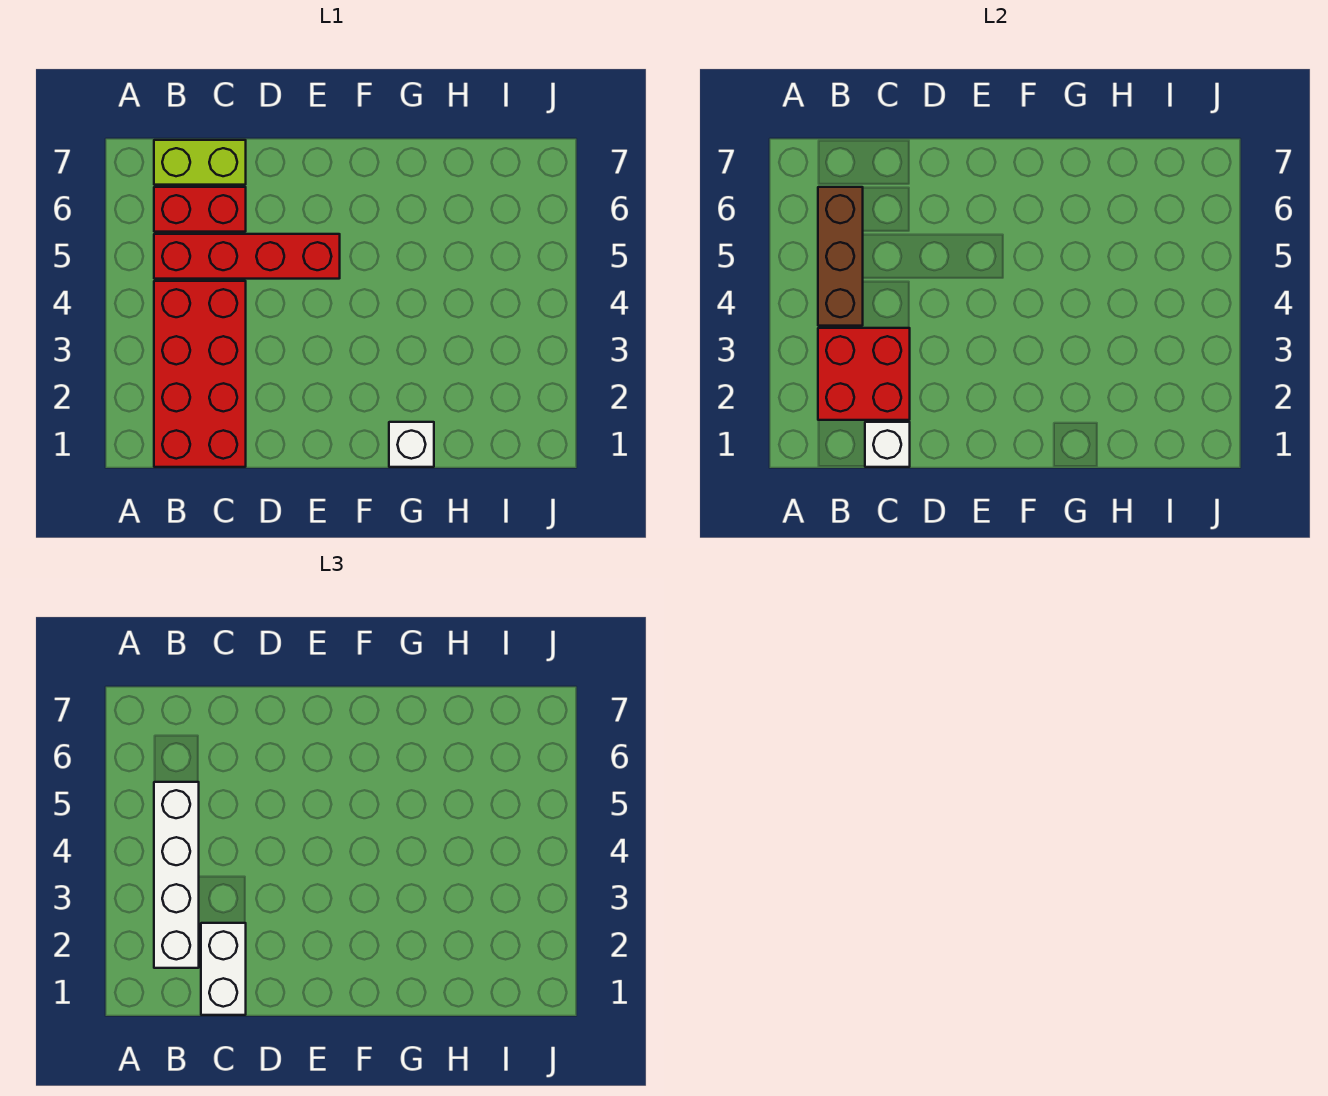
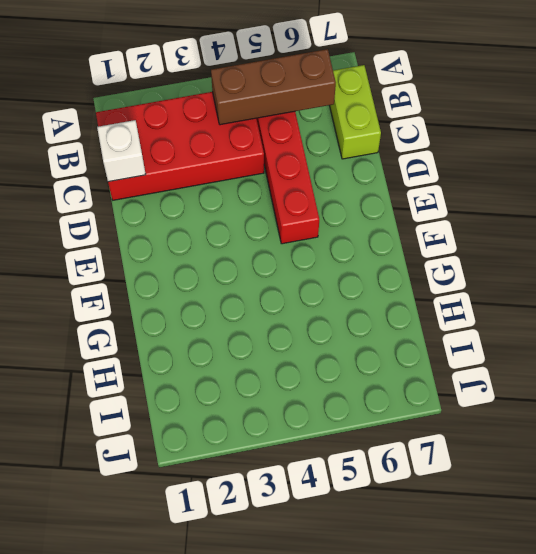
none -> red 1x2 brick [154,187,246,232]
none -> white 1x1 brick [389,422,434,467]

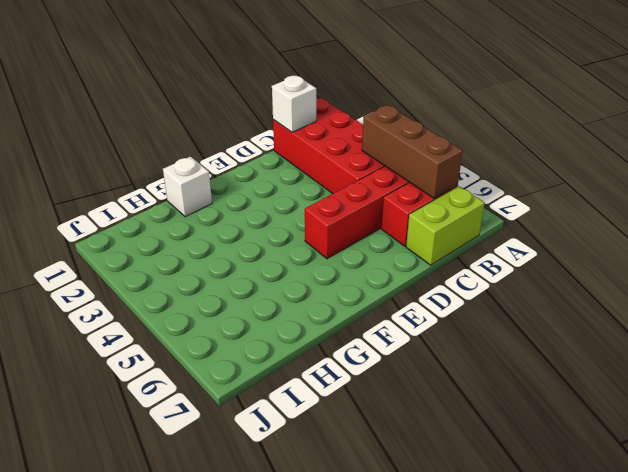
none -> red 2x2 brick [818,328,910,420]
none -> white 1x4 brick [154,782,199,968]

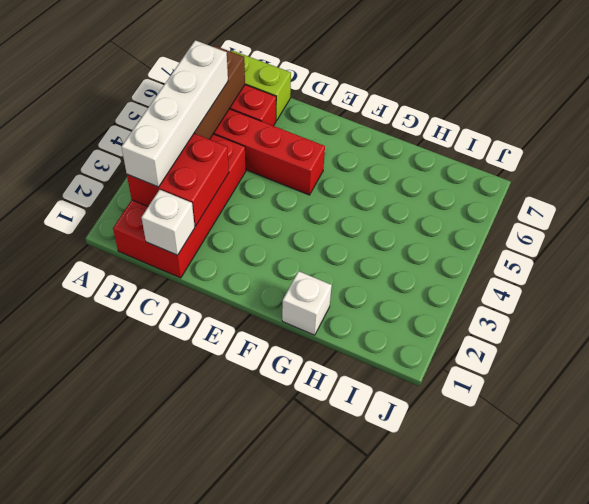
none -> white 1x2 brick [201,923,246,1015]

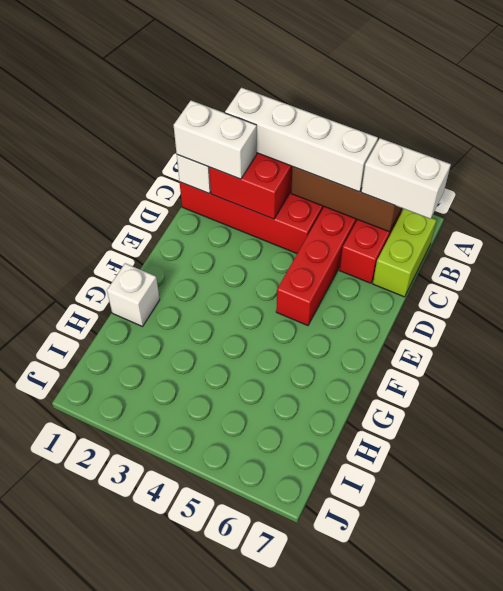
white 1x2 brick [361,138,451,219] -> none

